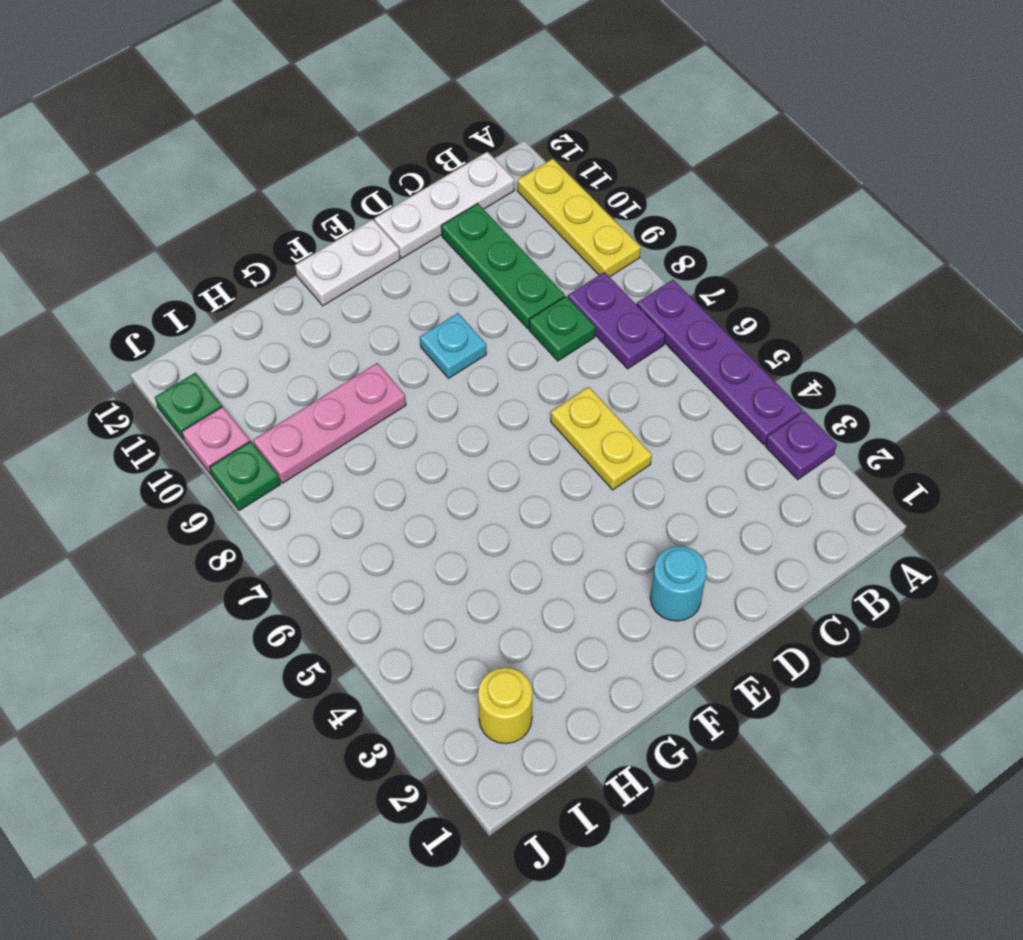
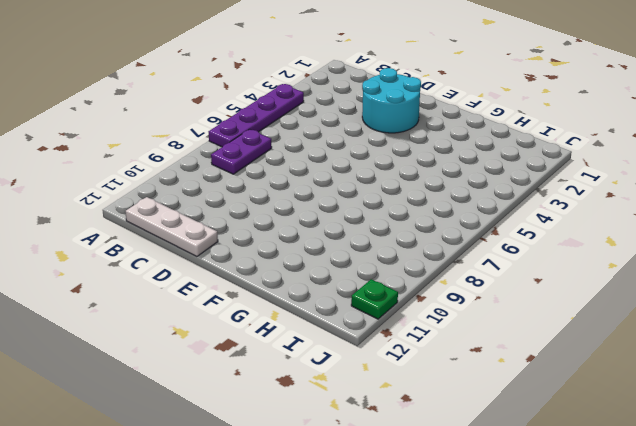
cyan 2x2 round brick [362,68,421,133] -> cyan 1x1 round brick [650,546,707,621]
none -> purple 1x1 plate [765,411,837,480]
none -> yellow 1x3 plate [517,159,641,277]
none -> green 1x1 plate [529,296,595,361]

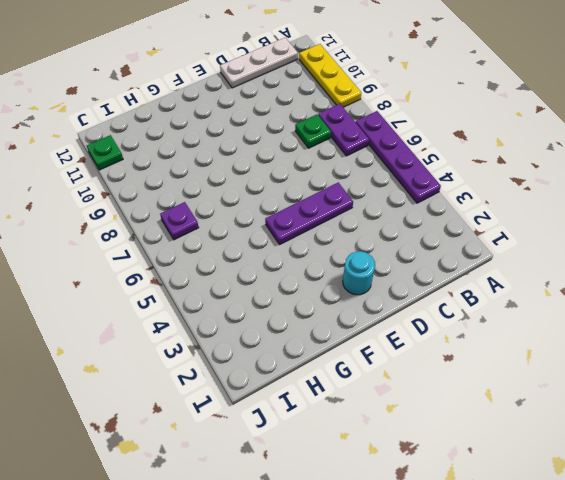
purple 1x3 plate [265,182,353,244] -> yellow 1x2 plate [551,387,652,490]
purple 1x1 plate [160,202,199,240] -> purple 1x1 plate moved to [765,411,837,480]
none -> green 1x3 plate [441,204,565,328]
none -> cyan 1x1 plate [420,313,486,378]
none -> white 1x2 plate [295,219,400,306]

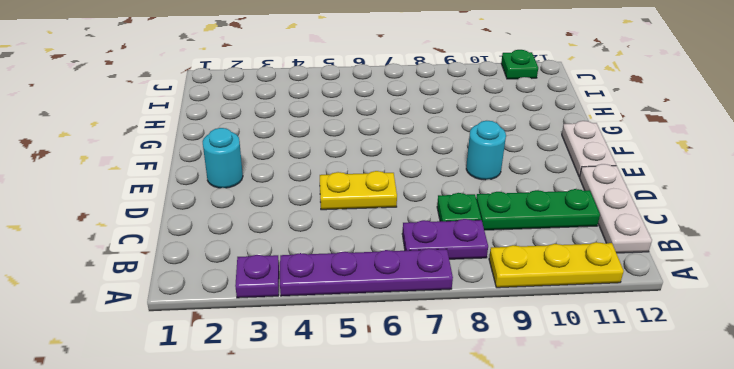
cyan 1x1 round brick [466,121,506,180] -> cyan 1x1 plate [420,313,486,378]
none -> pink 1x3 plate [253,363,406,483]
none -> yellow 1x1 round brick [478,668,532,744]
none -> green 1x1 plate [210,441,280,511]

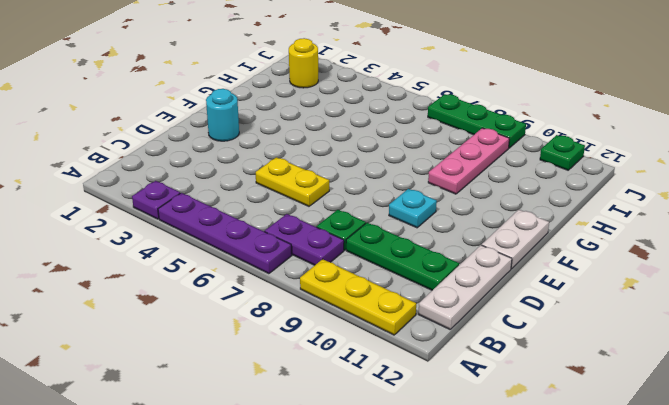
green 1x3 plate [428,94,526,148] -> green 1x1 plate [210,441,280,511]
none -> pink 1x1 plate [182,407,250,475]

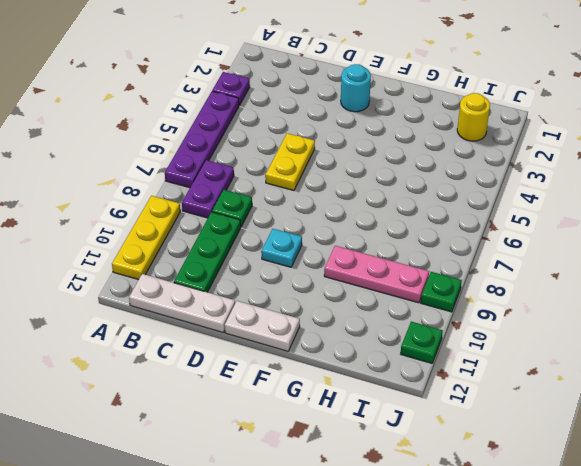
none -> pink 1x1 plate [182,407,250,475]

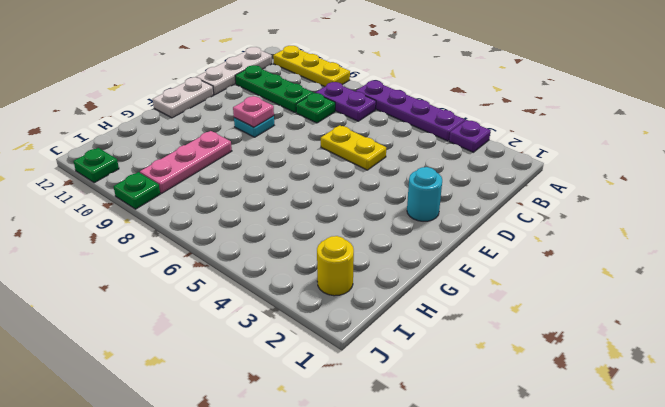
pink 1x1 plate [233,96,274,127] -> pink 1x1 plate moved to [182,407,250,475]

